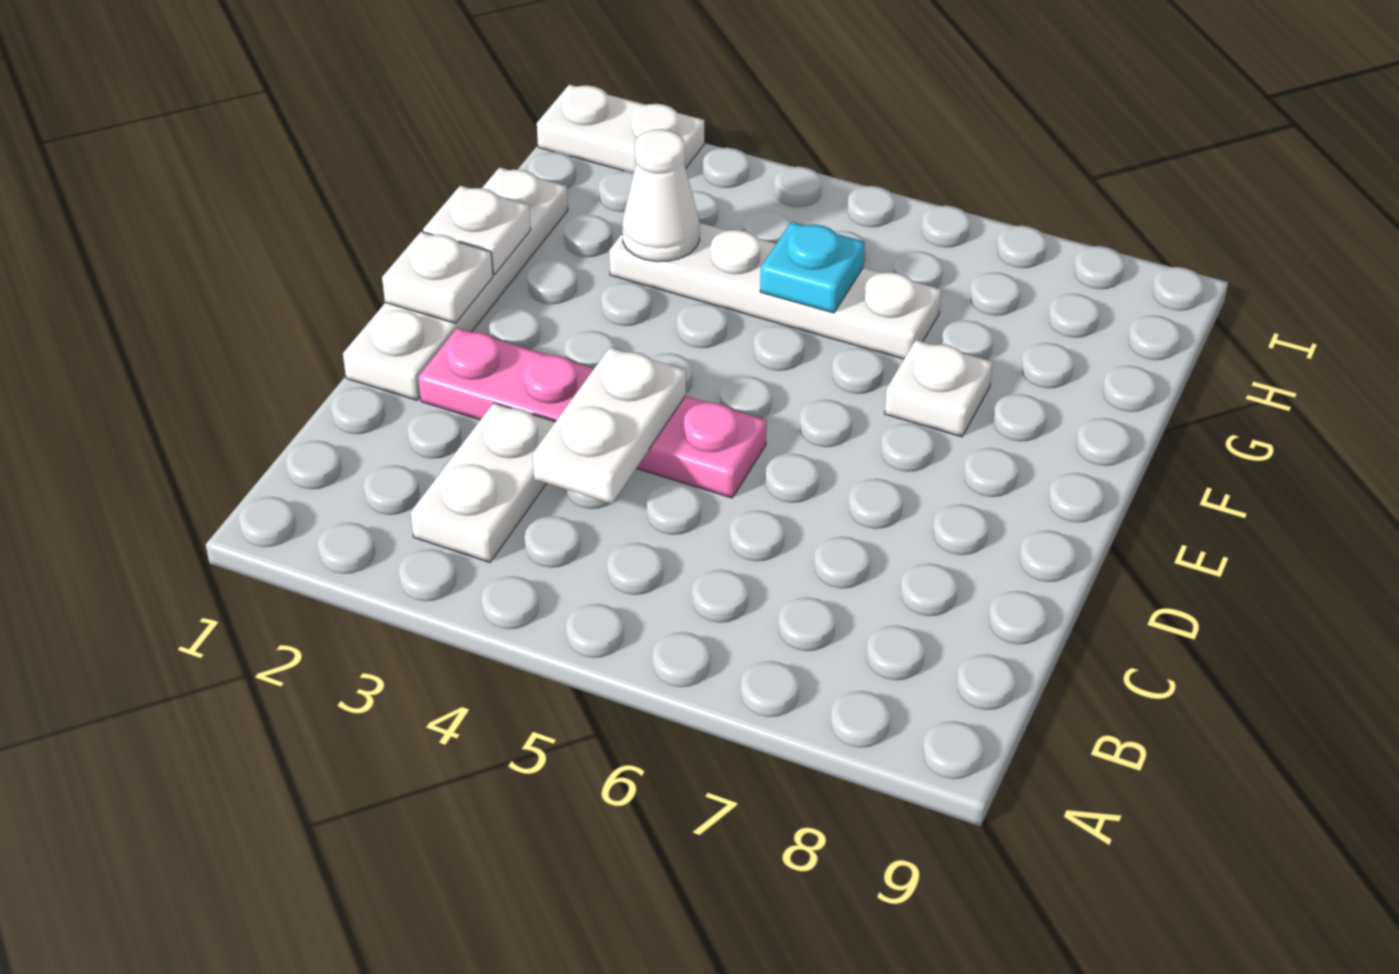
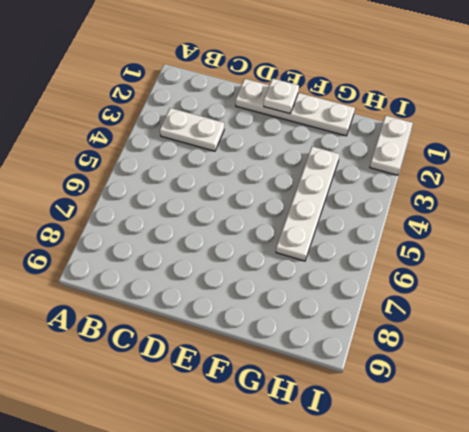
none -> pink 1x4 plate [418,328,766,498]
none -> white 1x1 plate [885,340,993,437]

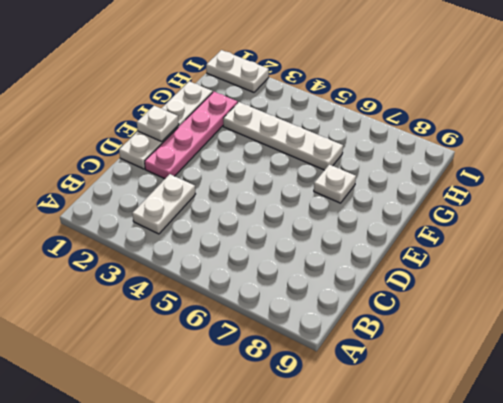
pink 1x4 plate [145,92,238,179] -> pink 1x4 plate turned to [418,328,766,498]
none -> white 1x2 plate [533,347,686,504]
none -> white 1x1 plate [423,186,531,275]

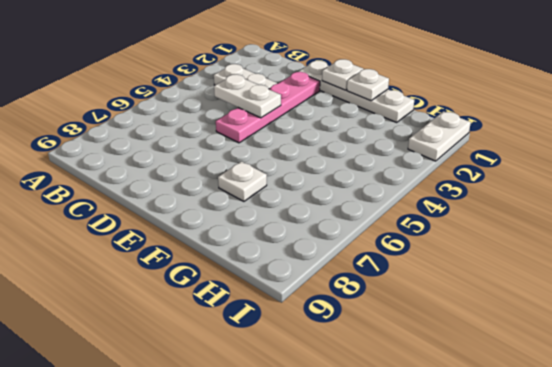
none -> white 1x4 plate [609,223,941,359]
none -> white 1x1 cone [622,129,700,262]

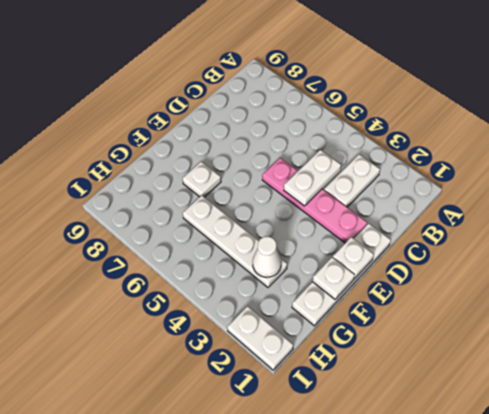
none -> cyan 1x1 plate [760,222,865,313]

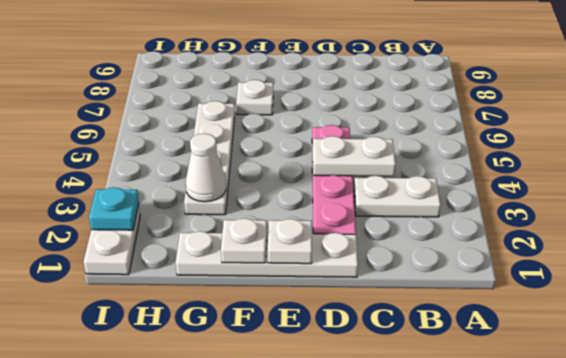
cyan 1x1 plate [89,187,139,230] -> cyan 1x1 plate moved to [760,222,865,313]

